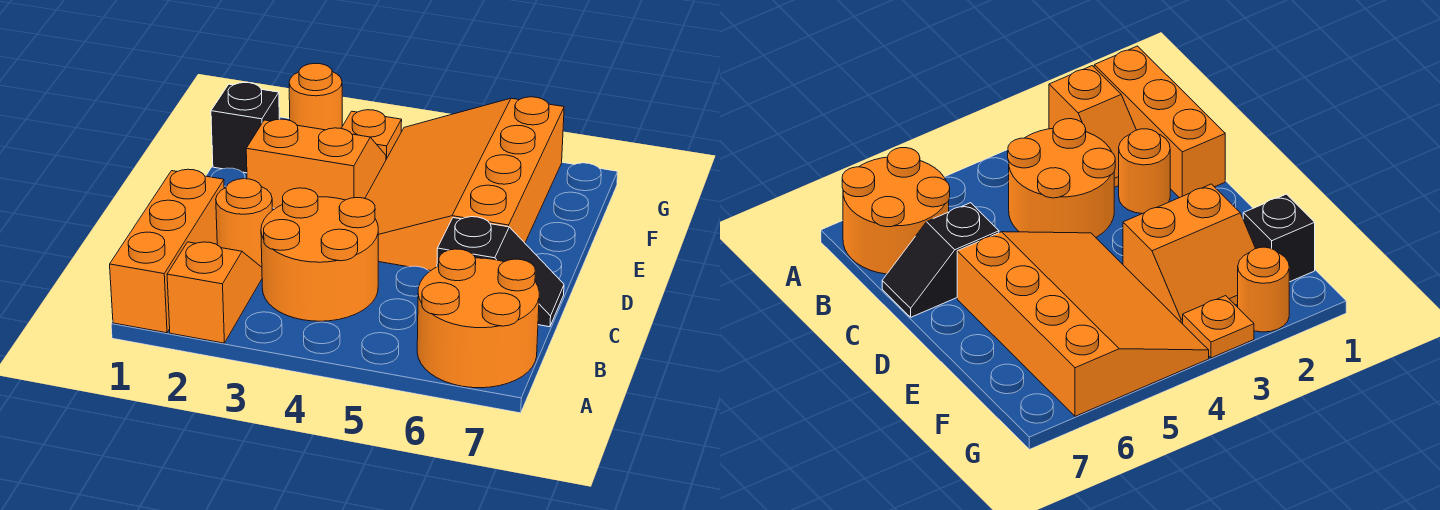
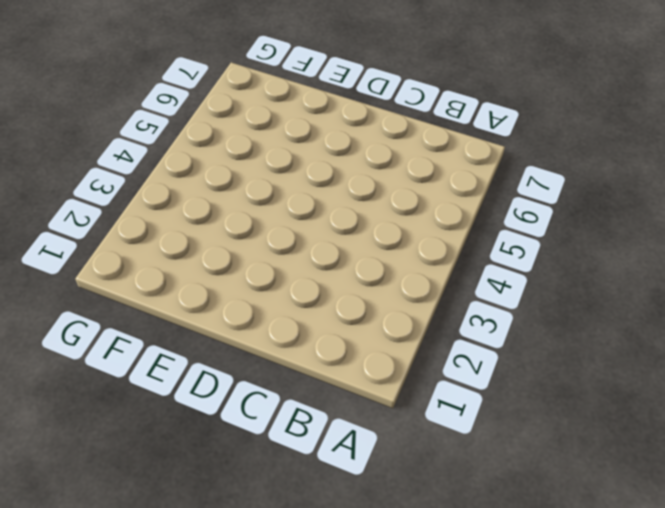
none -> orange 1x3 brick [110,169,224,333]
none -> orange 1x2 slope [167,242,262,343]

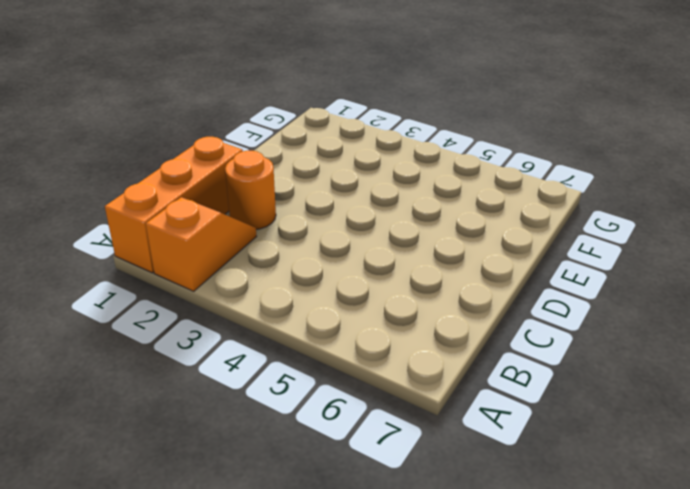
none -> orange 2x2 round brick [417,249,539,388]
none -> orange 2x2 round brick [261,188,378,321]

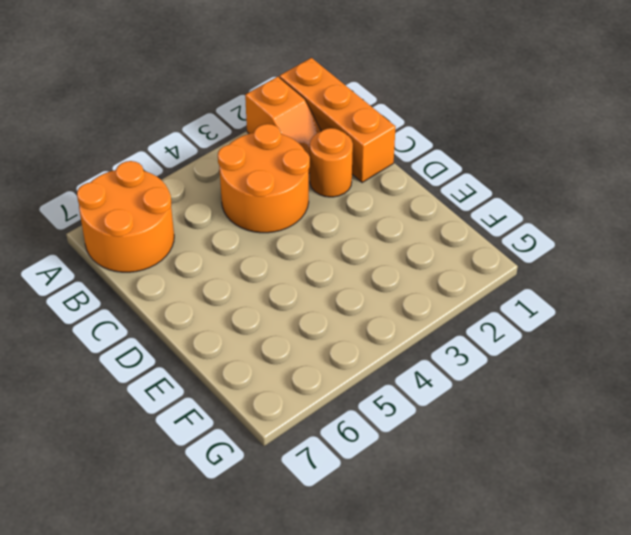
none -> black 1x2 slope [437,217,564,327]
none -> orange 3x4 slope [365,97,564,271]

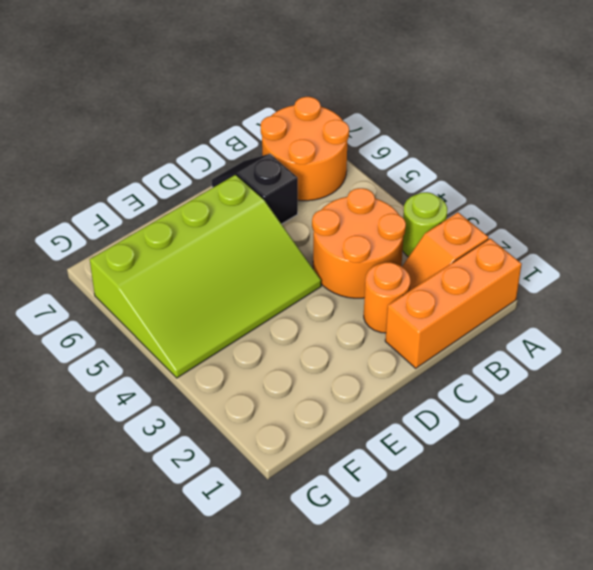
lime 1x1 round brick [403,192,447,257] -> none
lime 3x4 slope [90,175,321,378] -> orange 3x4 slope [365,97,564,271]
none -> orange 2x2 slope [246,119,386,209]
none -> black 1x1 brick [211,83,279,173]

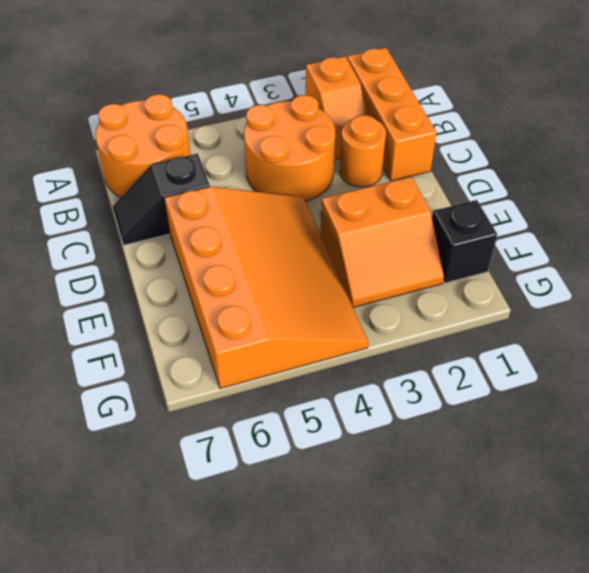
none -> orange 1x1 round brick [289,64,342,130]
none -> orange 1x1 plate [341,110,402,159]

